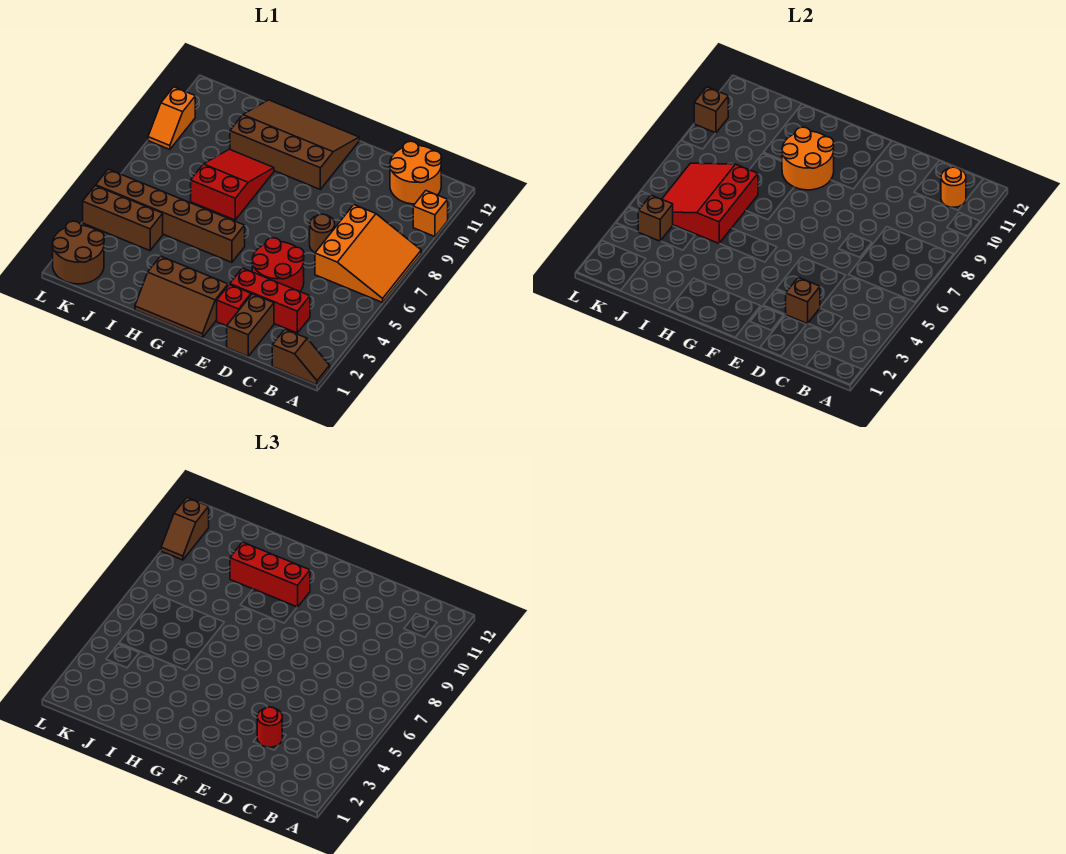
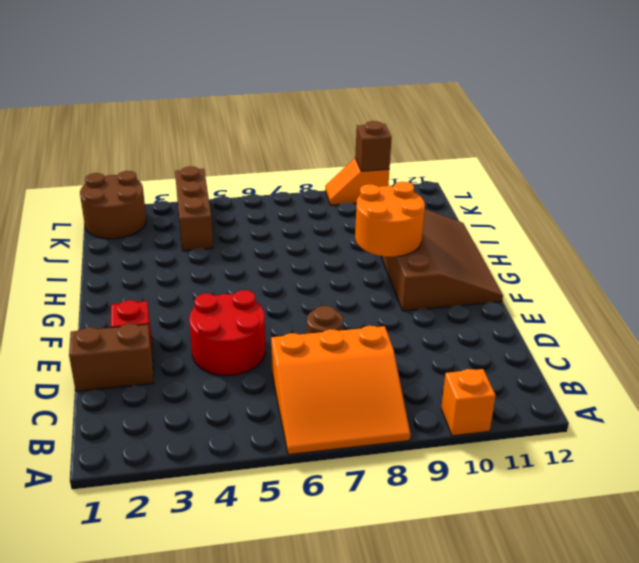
none -> brown 1x2 slope [272,329,330,385]
none -> orange 2x2 round brick [390,141,442,204]
none -> red 1x3 brick [230,268,310,333]

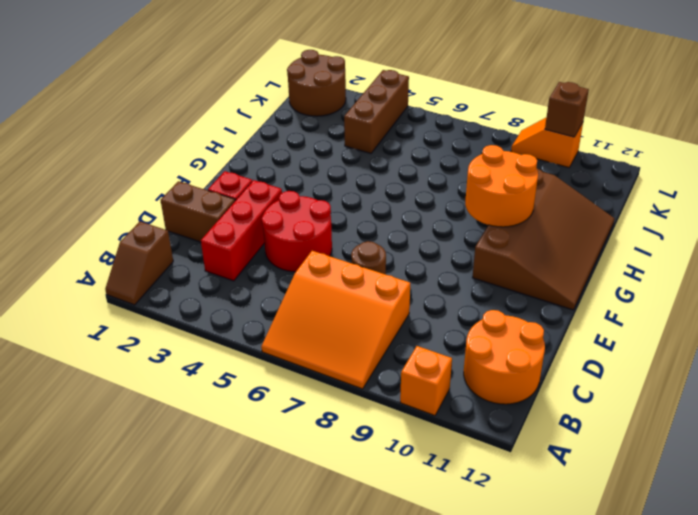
none -> brown 2x3 slope [135,256,228,338]
none -> brown 1x6 brick [96,169,245,262]
none -> red 2x3 slope [191,149,274,220]

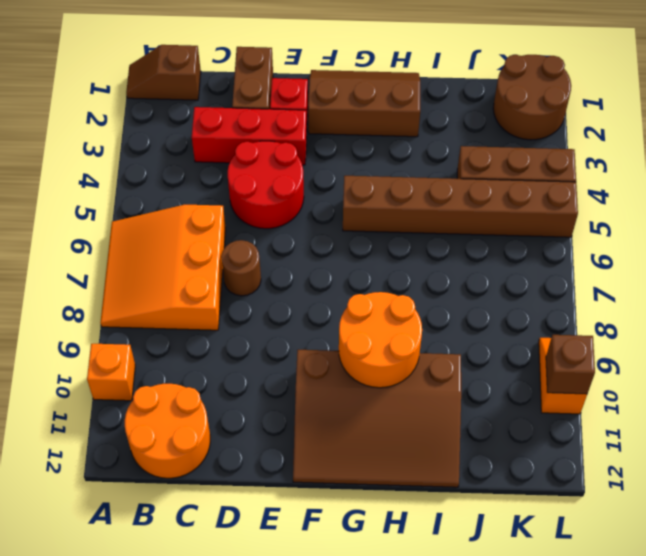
none -> red 2x3 slope [191,149,274,220]
none -> orange 1x1 round brick [941,167,966,208]
none -> brown 1x1 brick [786,277,820,324]

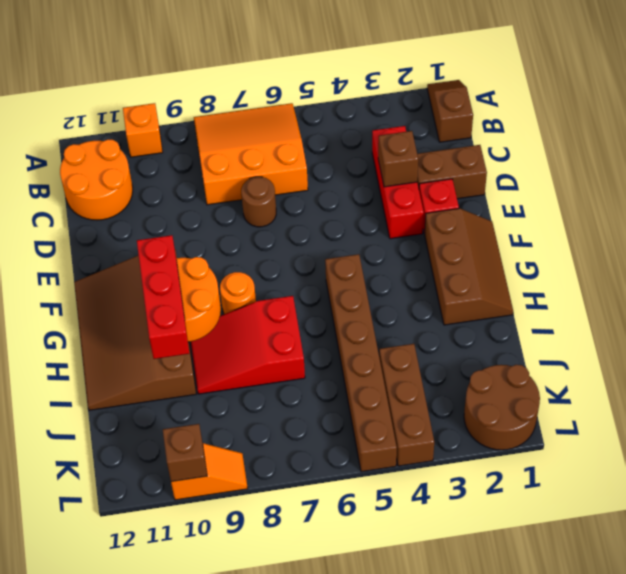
orange 1x1 round brick [220,272,256,314] -> orange 1x1 round brick moved to [941,167,966,208]
none -> red 2x2 round brick [252,238,304,291]
none -> red 3x3 slope [662,163,758,243]
none -> brown 1x1 brick [638,195,673,241]

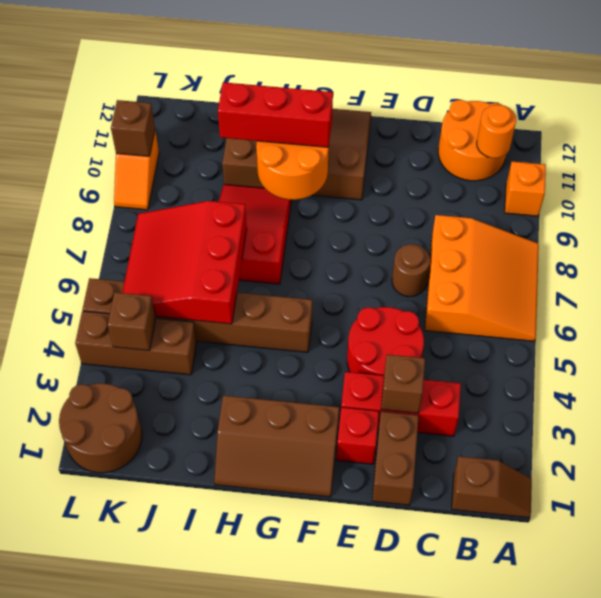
none -> red 1x1 round brick [257,707,282,747]
none -> brown 1x2 slope [161,498,209,560]

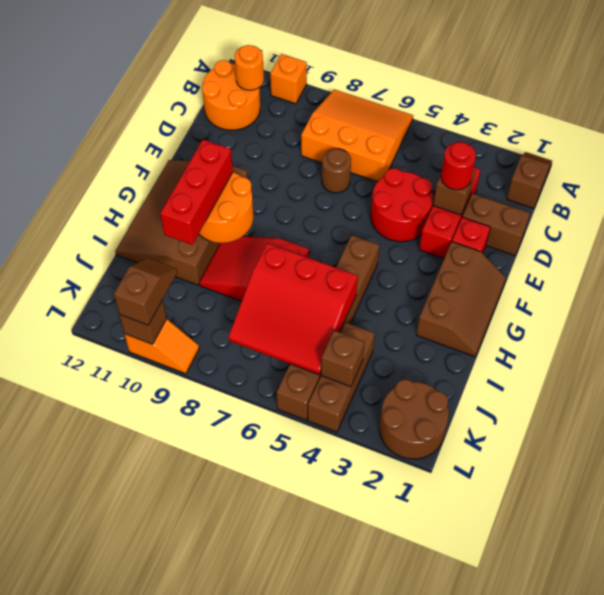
brown 1x2 slope [114,258,177,325] -> brown 1x2 slope turned to [161,498,209,560]

